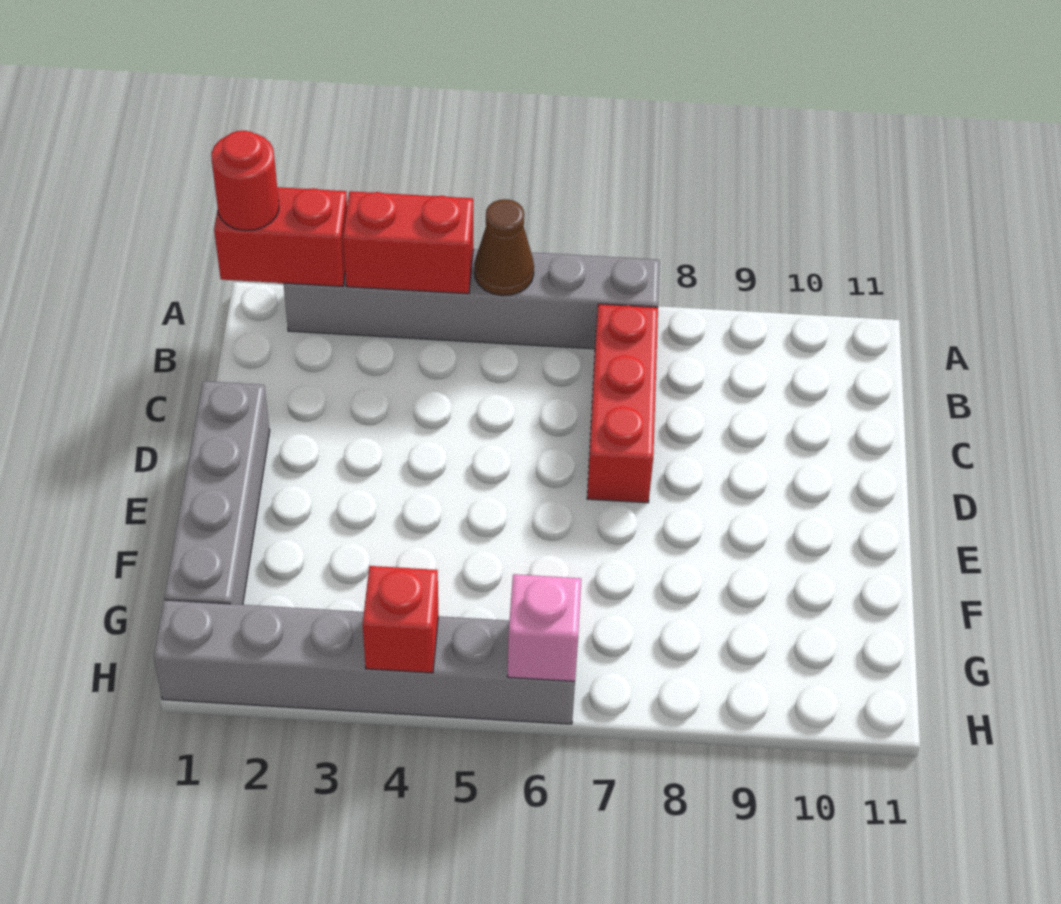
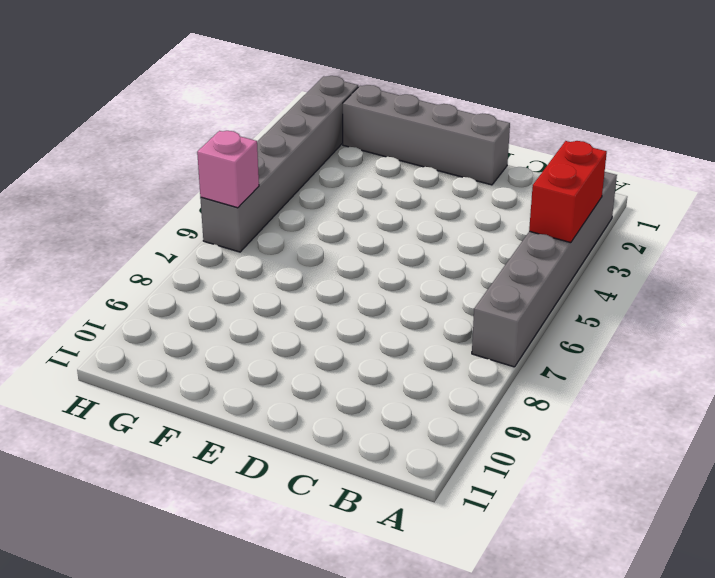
none -> red 1x3 brick [587,304,658,503]
none -> red 1x2 brick [214,187,347,287]

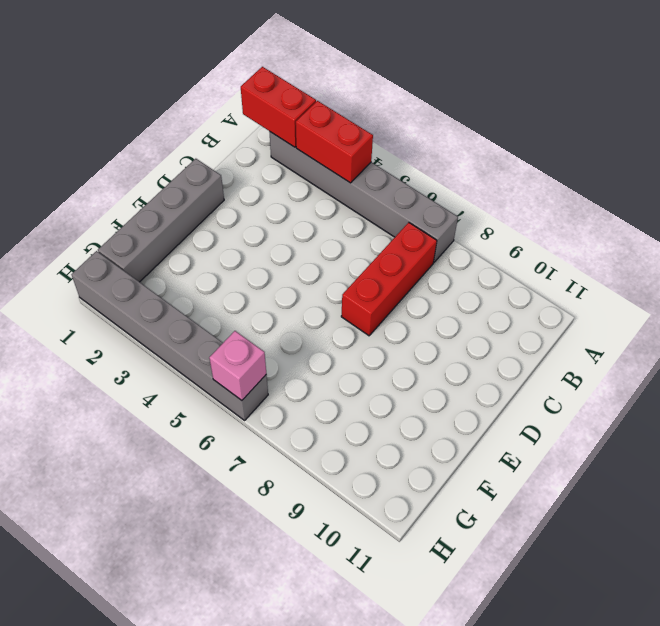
none -> brown 1x1 cone [474,199,534,296]
none -> red 1x1 brick [363,566,439,673]

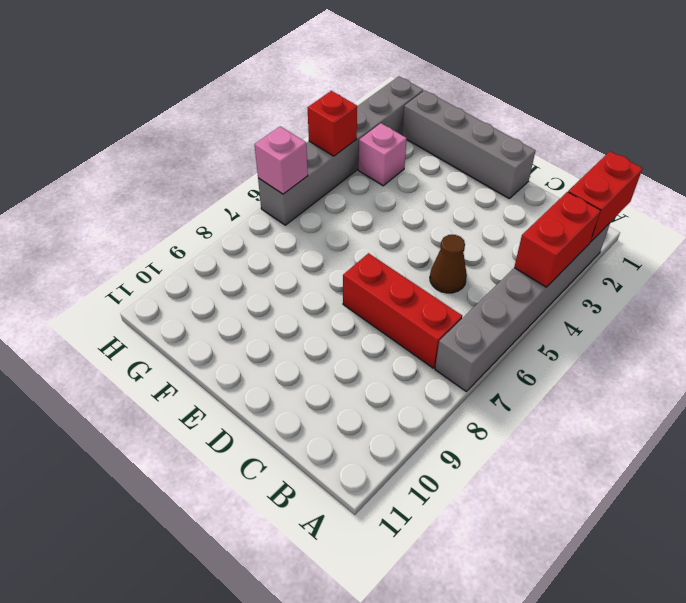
brown 1x1 cone [430,235,467,293] -> brown 1x1 cone moved to [474,199,534,296]
pink 1x1 brick [358,123,407,186] -> none
none -> red 1x1 round brick [211,131,279,231]

